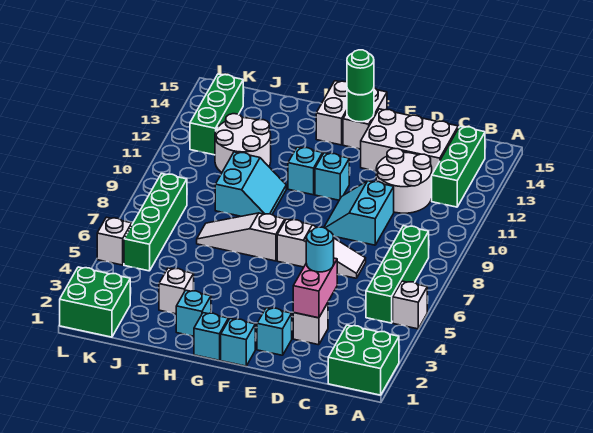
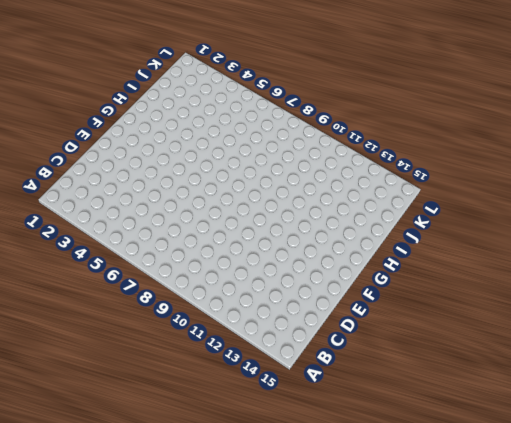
none -> green 2x2 brick [328,325,399,395]
none -> white 1x1 brick [393,281,427,329]
none -> green 1x4 brick [366,226,429,323]

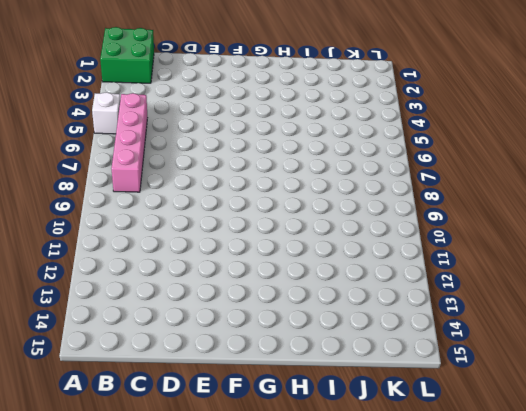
pink 1x4 brick [111,93,147,192] -> green 1x4 brick [366,226,429,323]
none -> green 1x3 brick [432,126,485,207]
none -> white 2x2 round brick [376,148,432,213]
none -> white 2x3 brick [361,109,458,174]

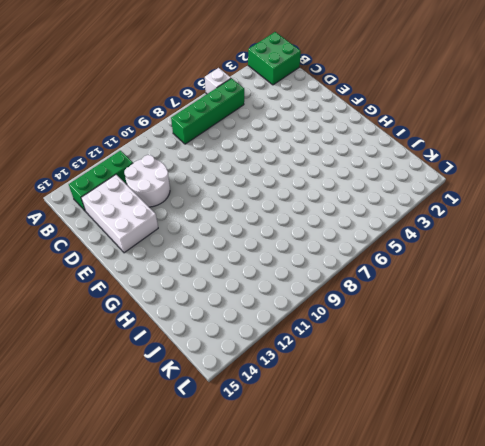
none -> white 1x1 brick [293,303,328,345]
none -> white 1x3 slope [277,219,366,278]
none -> cyan 2x2 slope [324,181,394,245]

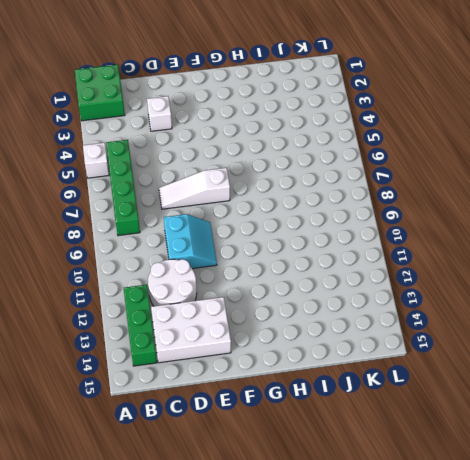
none -> cyan 1x1 brick [257,308,292,355]
none -> cyan 1x1 brick [221,319,255,366]
none -> cyan 1x1 brick [315,153,349,200]

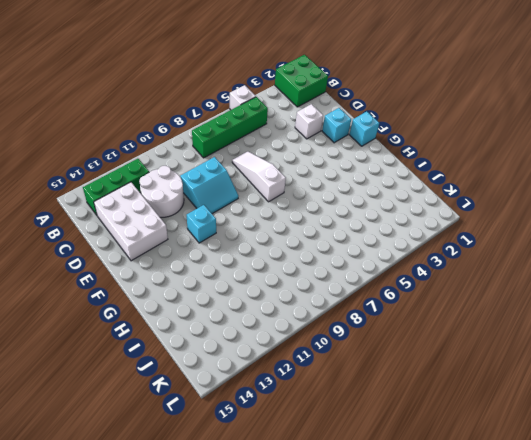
none -> white 1x2 brick [343,88,387,149]
none -> cyan 1x1 brick [194,313,228,360]
none -> white 1x3 slope [197,213,285,261]

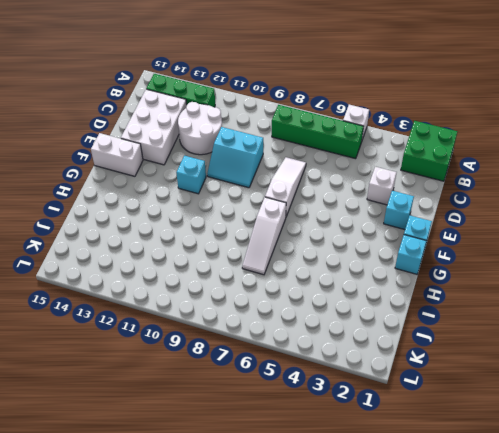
none -> cyan 1x1 brick [288,147,323,195]
none -> white 1x2 brick [316,81,347,145]
none -> cyan 1x1 brick [176,290,211,336]

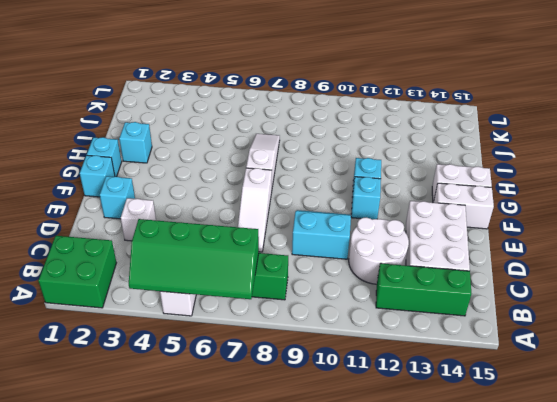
green 2x4 slope [129,219,259,299] -> none
none -> cyan 2x2 slope [215,152,286,216]
none -> white 1x1 brick [159,268,194,314]
none -> white 2x2 round brick [215,114,271,172]

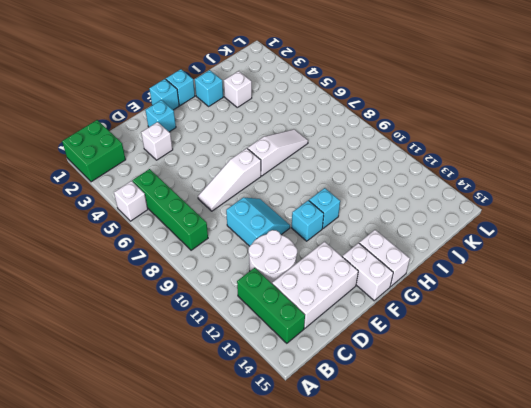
none -> cyan 2x2 slope [215,152,286,216]
none -> white 2x2 round brick [215,114,271,172]
none -> green 2x2 brick [60,267,130,337]

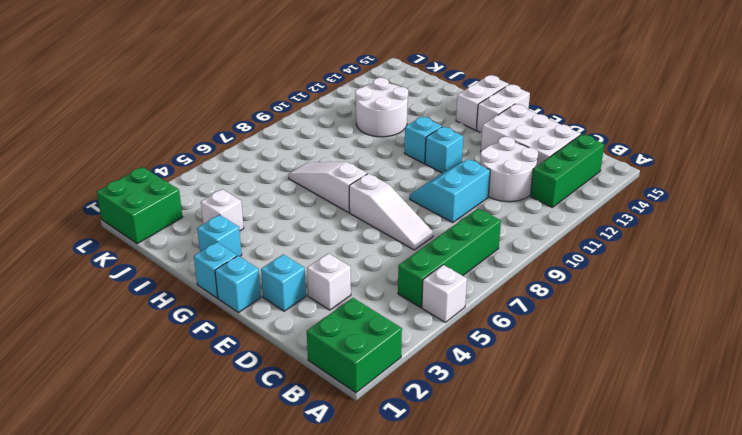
none -> cyan 2x2 slope [215,152,286,216]
none -> green 1x4 brick [124,174,187,271]
none -> green 1x3 brick [190,74,243,155]

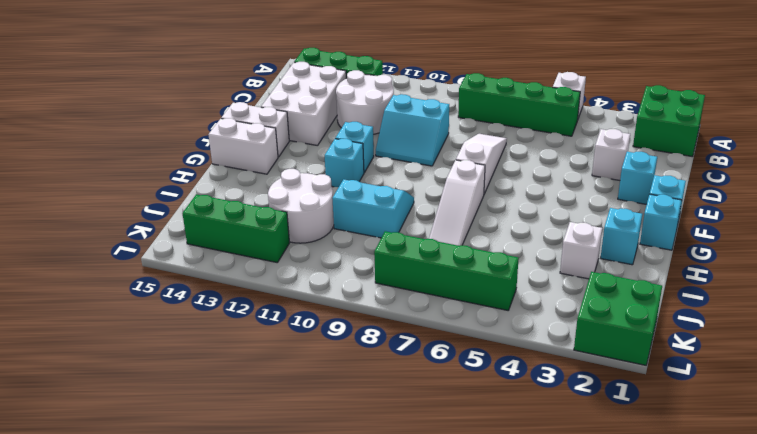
none -> white 1x1 brick [97,217,132,265]
none -> pink 1x2 brick [293,258,338,318]
none -> green 1x1 round brick [347,88,374,122]

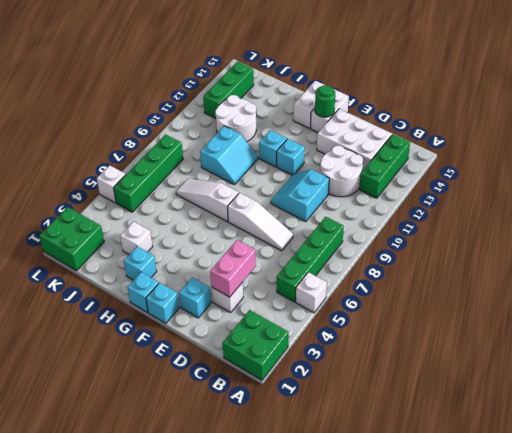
none -> cyan 1x1 round brick [306,227,334,272]
none -> green 1x1 round brick [347,50,374,95]

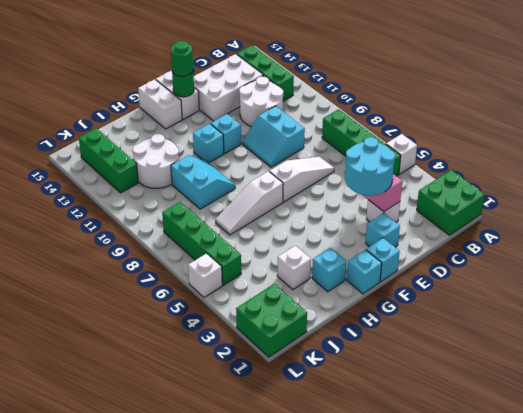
cyan 2x2 round brick [345,137,395,195] -> cyan 1x1 round brick [306,227,334,272]

